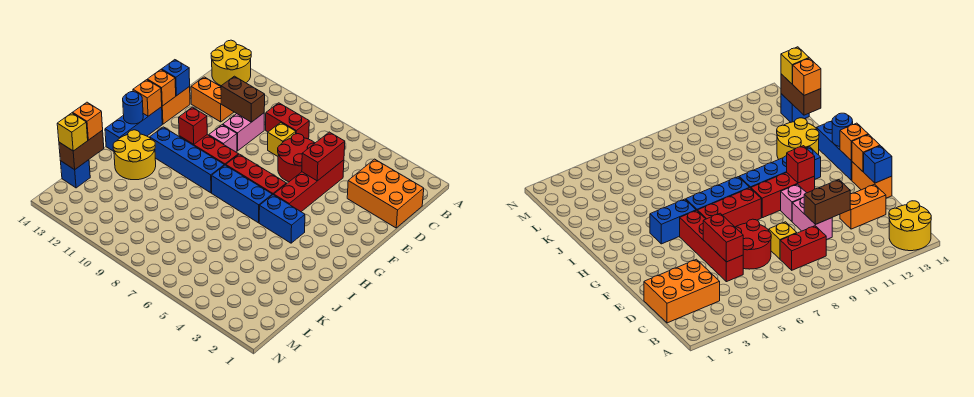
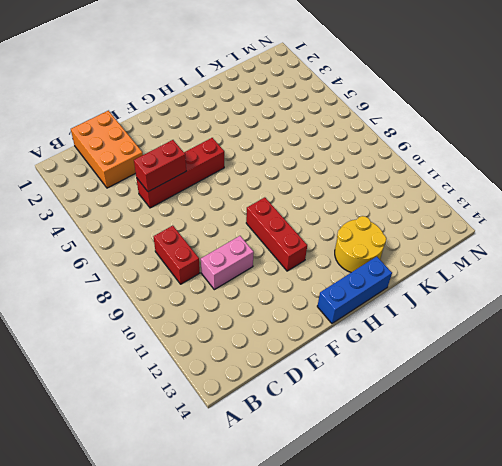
none -> yellow 2x2 round brick [211,40,251,86]
none -> red 2x2 round brick [278,134,315,182]
none -> yellow 1x1 brick [268,123,296,156]

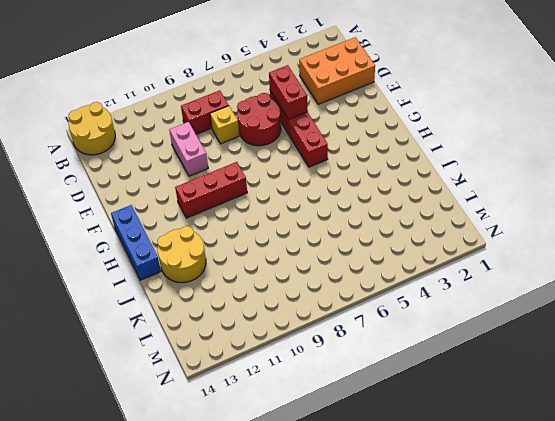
none -> orange 1x2 brick [191,77,234,122]
none -> orange 1x2 brick [162,87,190,124]
none -> pink 1x1 brick [209,125,237,152]

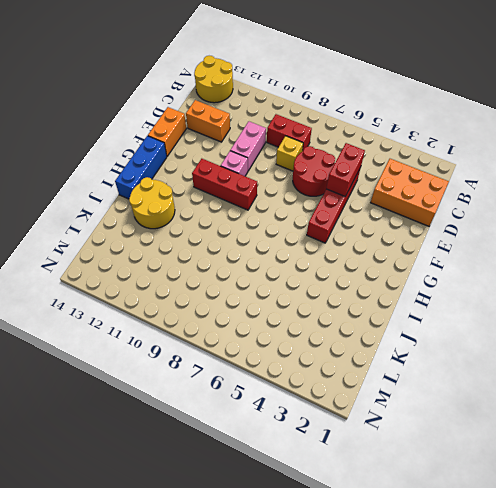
none -> red 1x3 brick [226,154,286,195]
none -> blue 1x2 brick [259,195,305,243]
none -> blue 1x3 brick [212,165,272,223]

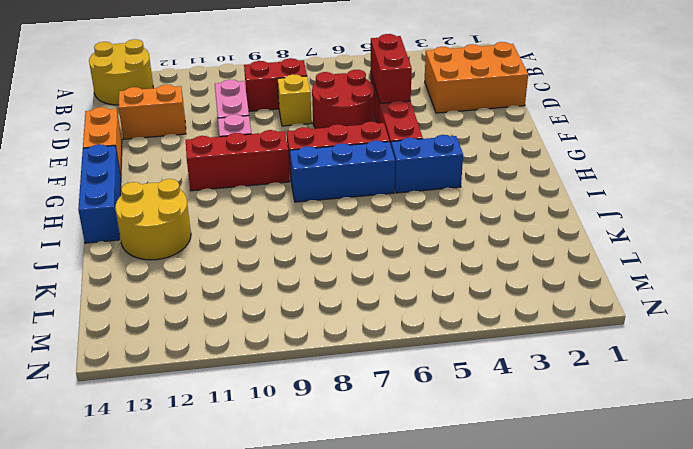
none -> blue 1x4 brick [150,127,224,193]
none -> blue 1x1 brick [61,160,90,188]
none -> brown 1x2 brick [221,76,265,122]

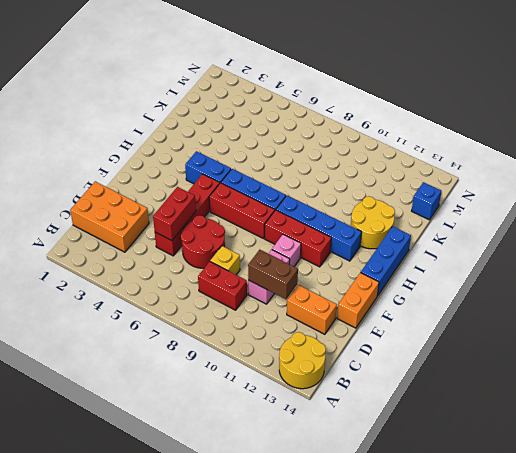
none -> blue 1x1 brick [162,60,190,96]
none -> orange 1x1 brick [147,70,176,106]
none -> red 1x1 brick [179,107,207,144]

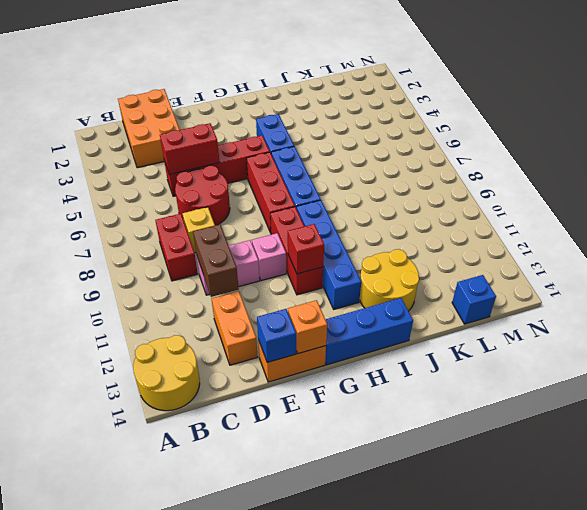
none -> orange 1x1 brick [133,80,162,116]
none -> blue 1x1 round brick [123,92,143,124]
none -> brown 1x2 brick [59,130,104,170]

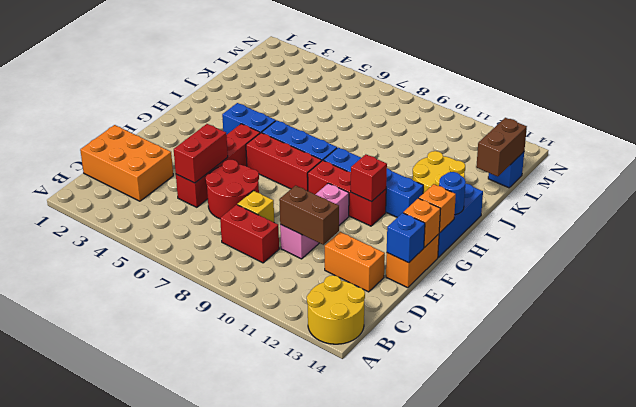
none -> orange 1x1 brick [73,102,103,140]
none -> yellow 1x1 brick [57,113,88,151]

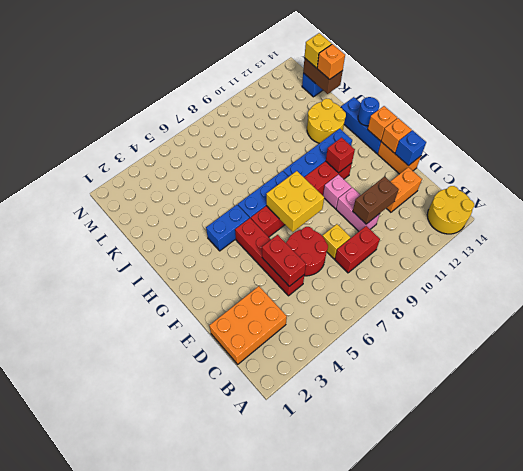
yellow 2x2 brick [266,171,324,232] -> none

